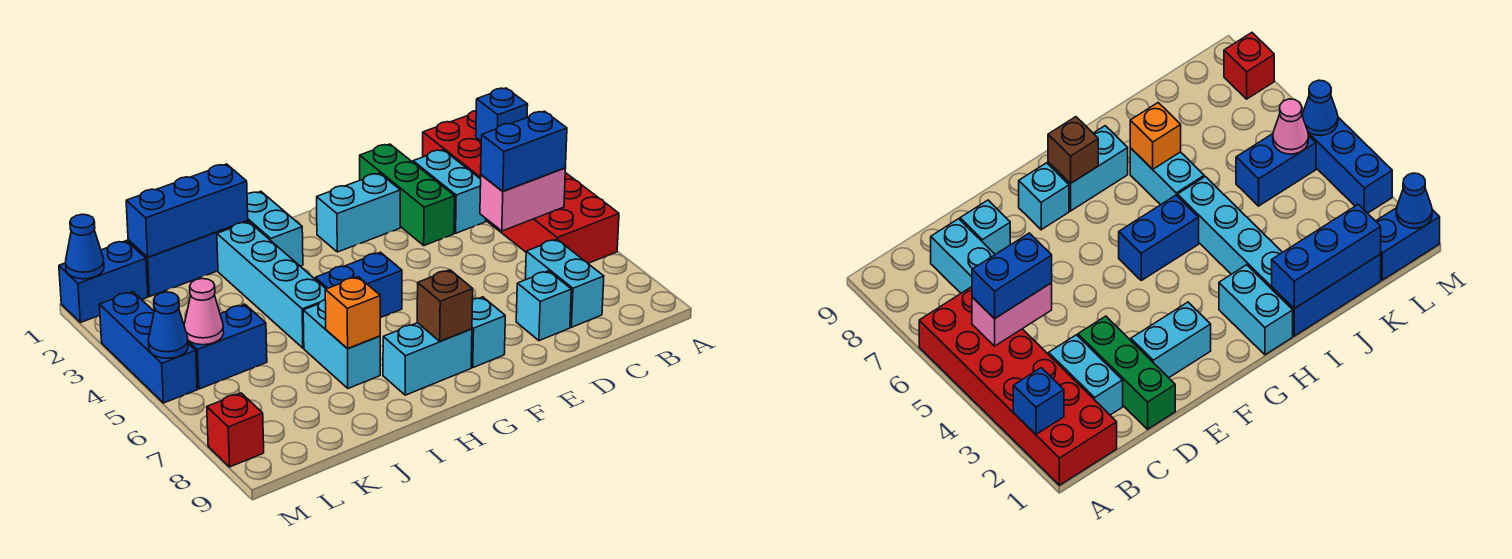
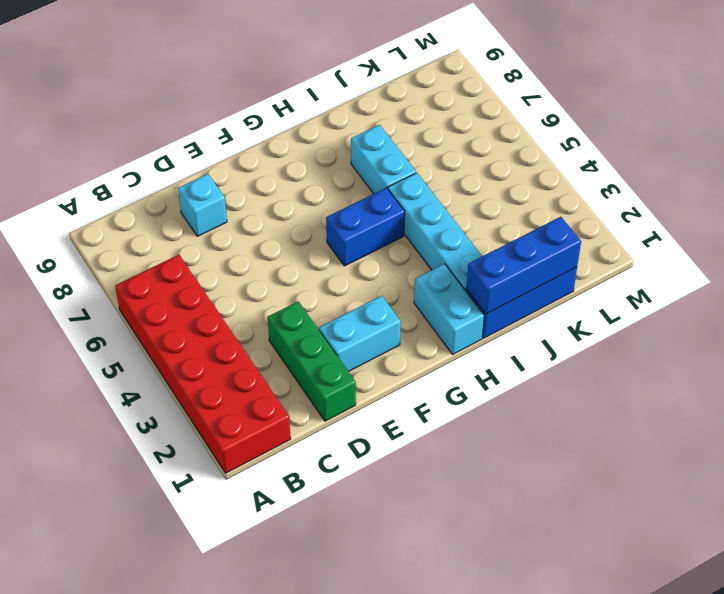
none -> cyan 1x2 brick [413,150,486,233]
none -> cyan 1x2 brick [525,239,604,327]
none -> cyan 1x1 brick [471,297,505,368]

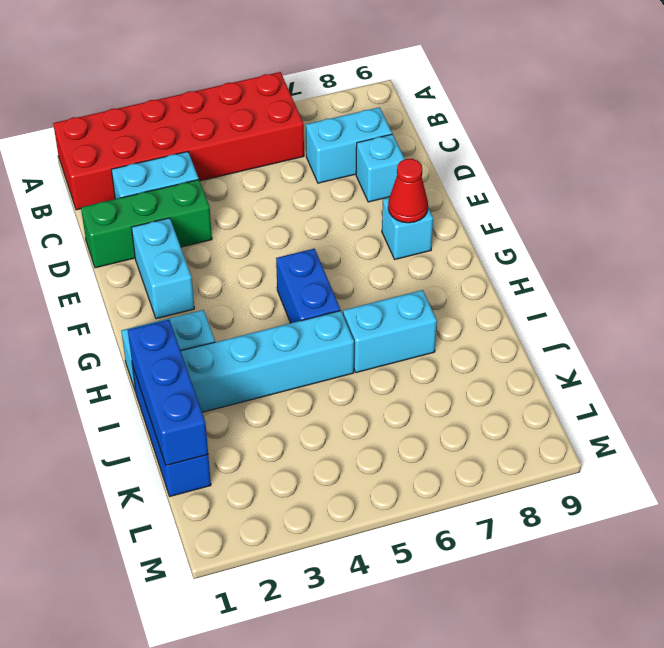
red 1x1 cone [388,159,428,223] -> none
none -> cyan 1x2 brick [383,323,472,395]
none -> blue 1x2 brick [188,304,267,389]
none -> blue 1x2 brick [59,241,148,323]

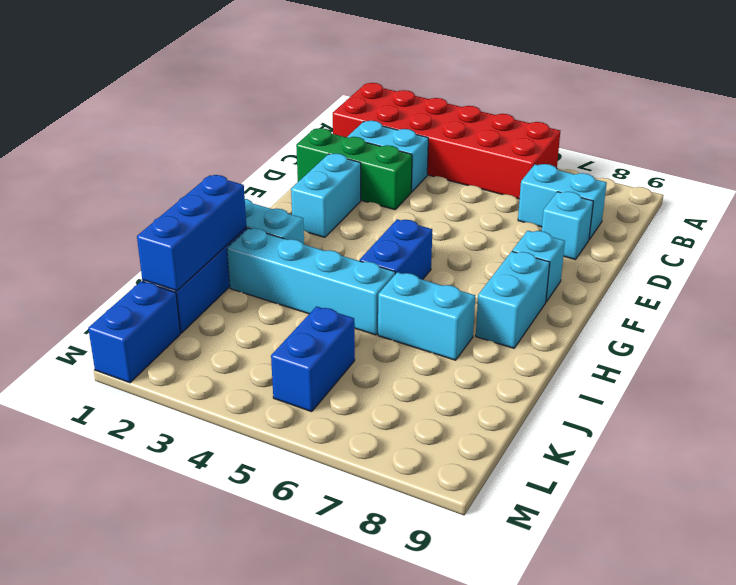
none -> blue 1x3 brick [99,292,197,403]
none -> red 1x1 brick [207,393,264,467]
none -> blue 1x1 brick [476,88,528,141]

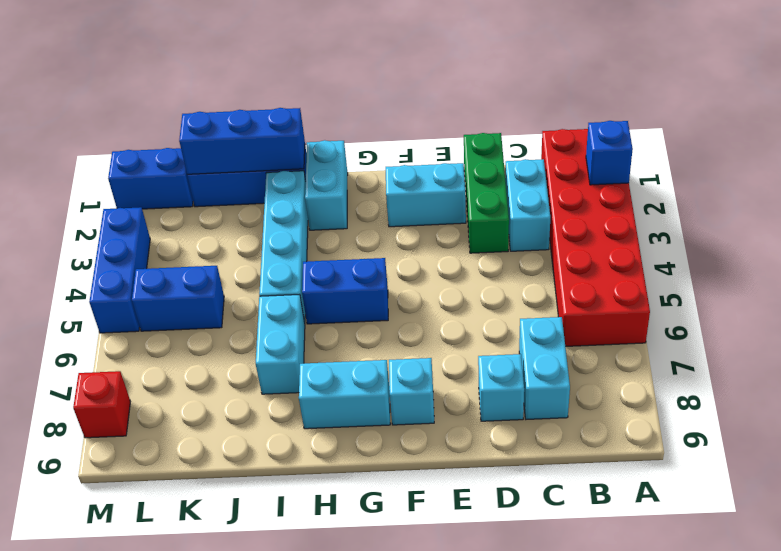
none -> pink 1x2 brick [480,168,566,231]
none -> brown 1x1 brick [417,270,473,341]
none -> orange 1x1 brick [325,277,380,349]

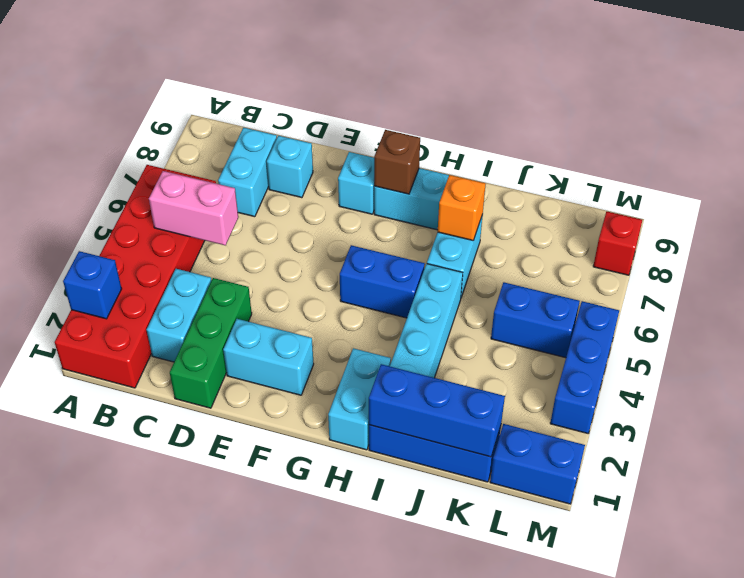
none -> pink 1x1 cone [184,279,224,345]
none -> blue 1x1 cone [66,214,104,279]
none -> blue 1x1 cone [148,292,188,358]

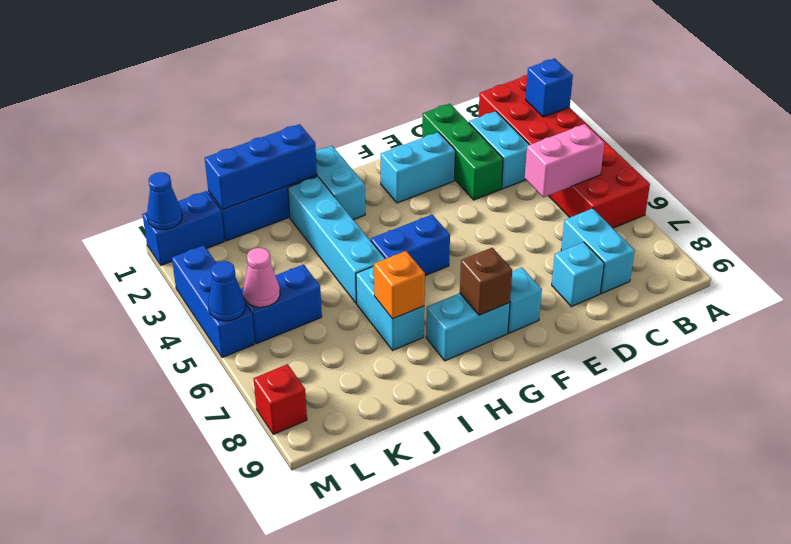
none -> blue 1x2 brick [481,111,567,191]

